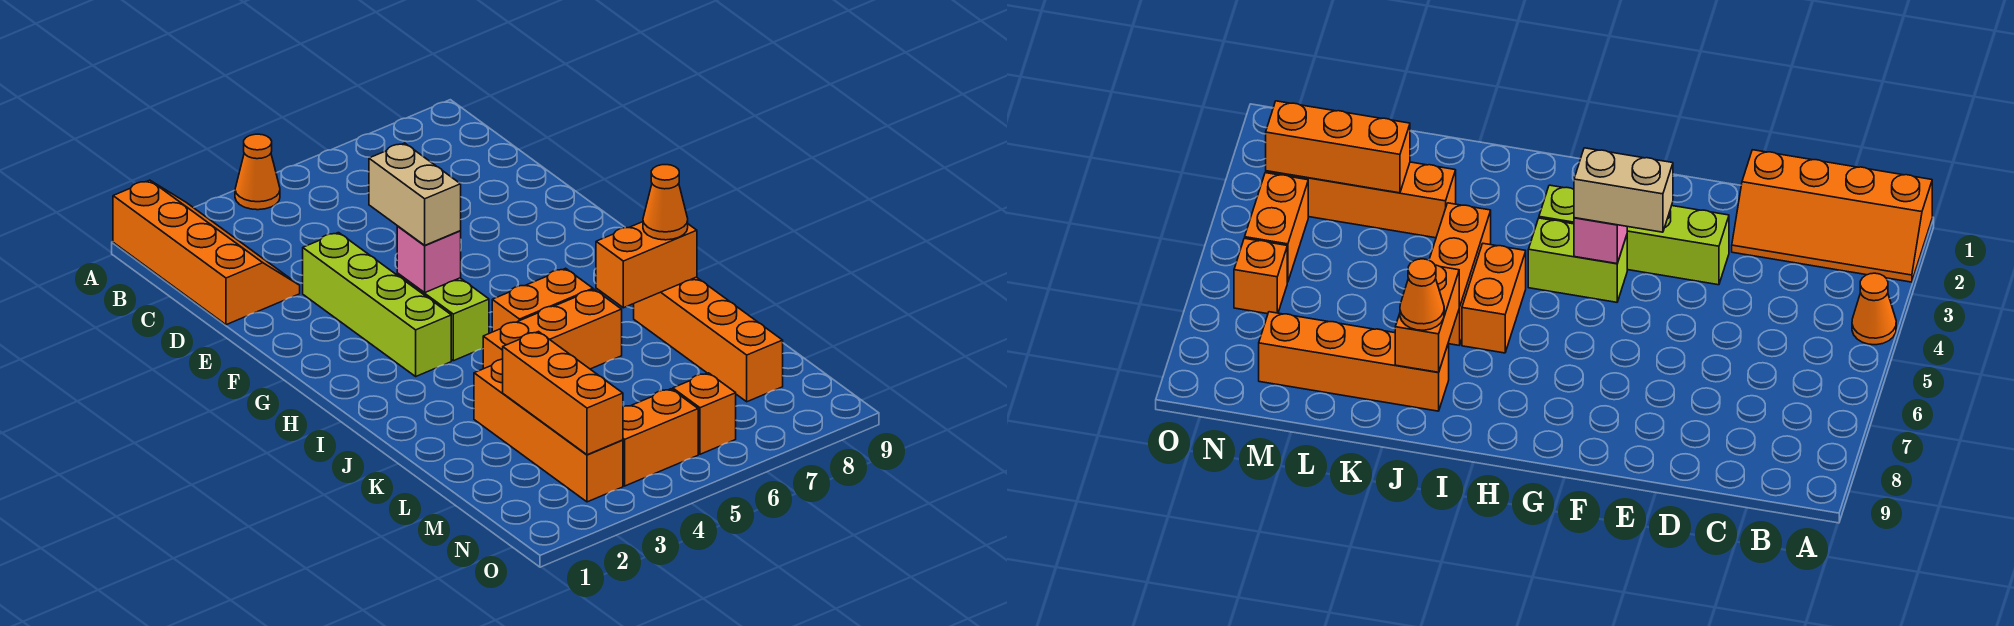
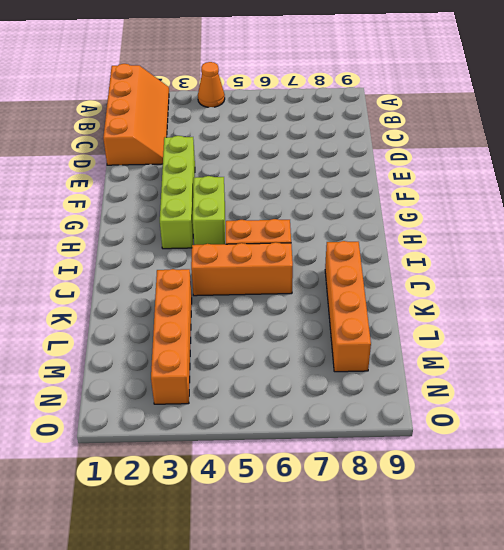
none -> orange 1x2 brick [623,389,698,486]
none -> orange 1x1 brick [673,373,736,454]
none -> pink 1x1 brick [397,226,461,292]

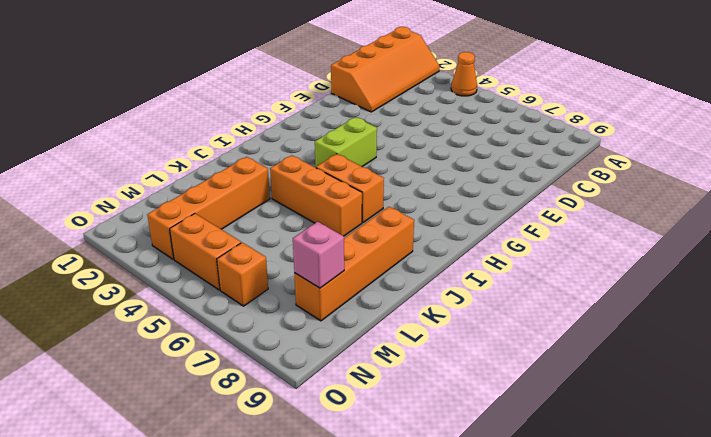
pink 1x1 brick [293,222,344,288] -> pink 1x1 brick moved to [397,226,461,292]
none -> lime 1x4 brick [303,233,451,376]
none -> orange 1x2 brick [596,222,697,308]
none -> orange 1x3 brick [503,332,623,455]

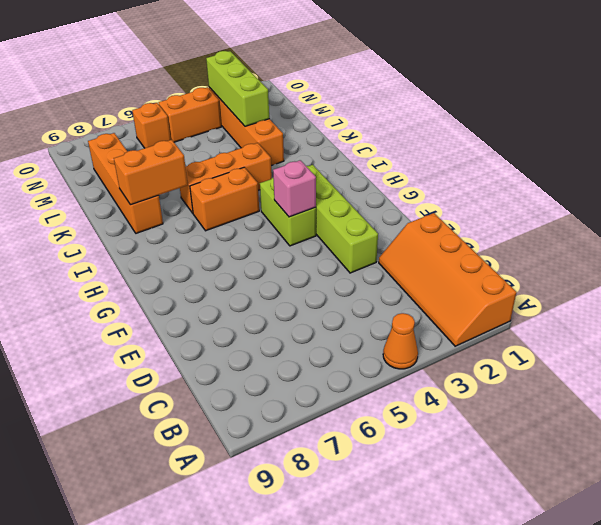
lime 1x3 brick [206,51,269,126] -> orange 1x3 brick [503,332,623,455]
none -> tan 1x2 brick [369,143,461,245]
none -> orange 1x1 cone [643,165,688,240]

